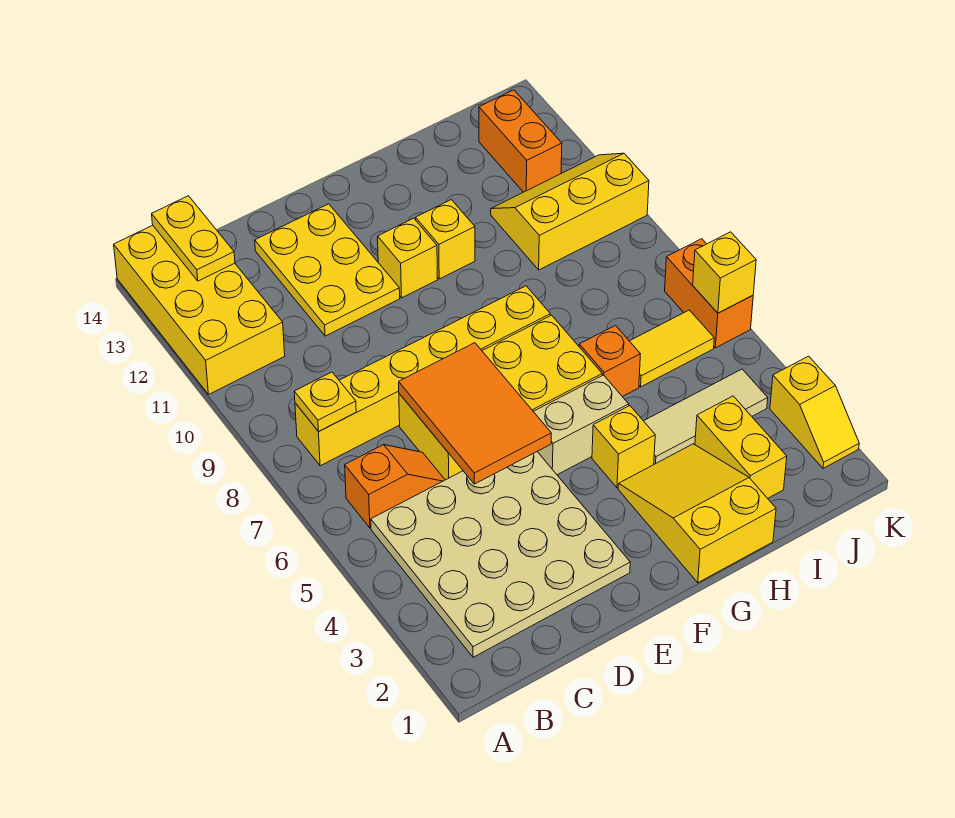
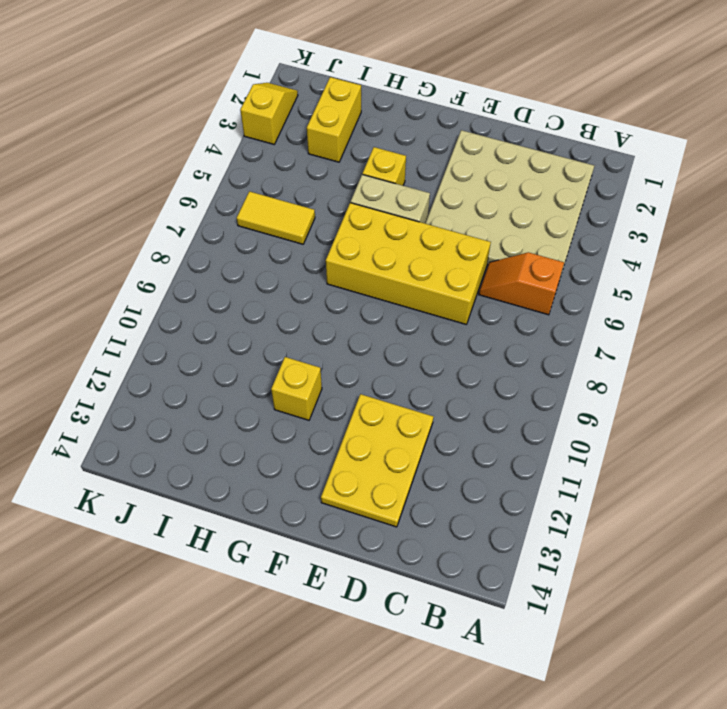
none -> yellow 2x4 brick [114,225,285,395]
none -> yellow 1x6 brick [295,286,550,466]
none -> yellow 1x1 brick [378,218,437,298]

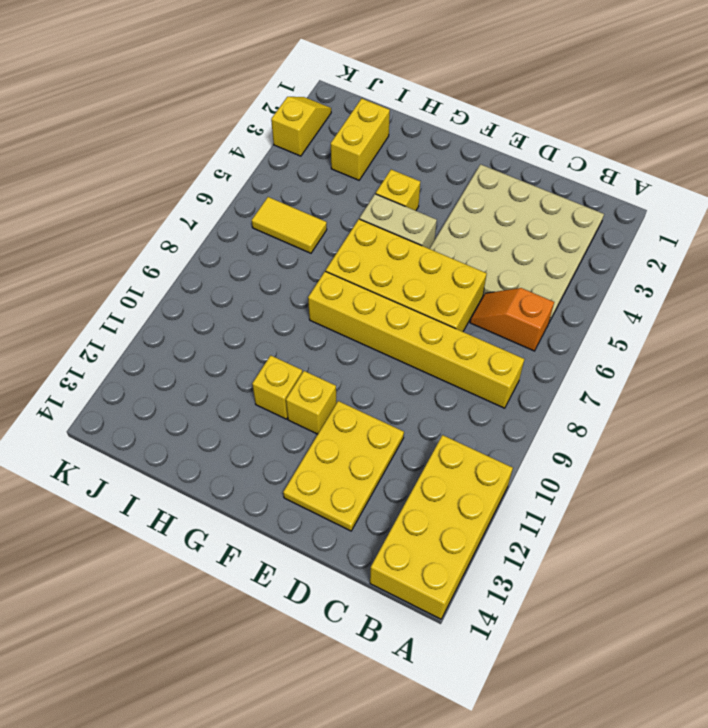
none -> yellow 2x3 slope [618,444,776,583]
none -> tan 1x3 tile [644,369,768,464]
none -> orange 1x1 brick [579,326,640,397]

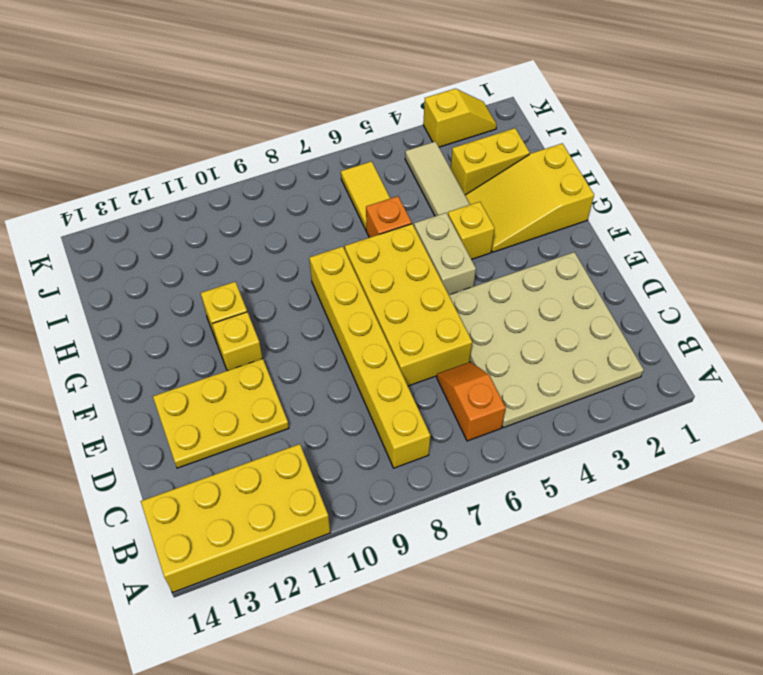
none -> yellow 2x3 slope [491,153,649,270]
none -> orange 1x2 brick [479,90,562,192]
none -> orange 1x2 brick [665,239,753,348]

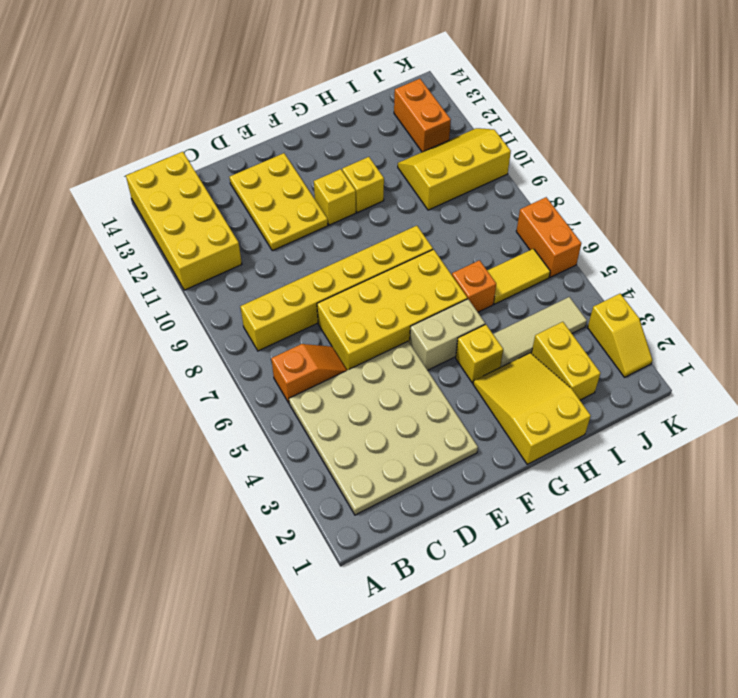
none -> yellow 1x1 plate [294,372,356,432]
none -> yellow 1x2 plate [152,196,235,281]
none -> orange 2x3 tile [399,343,551,484]

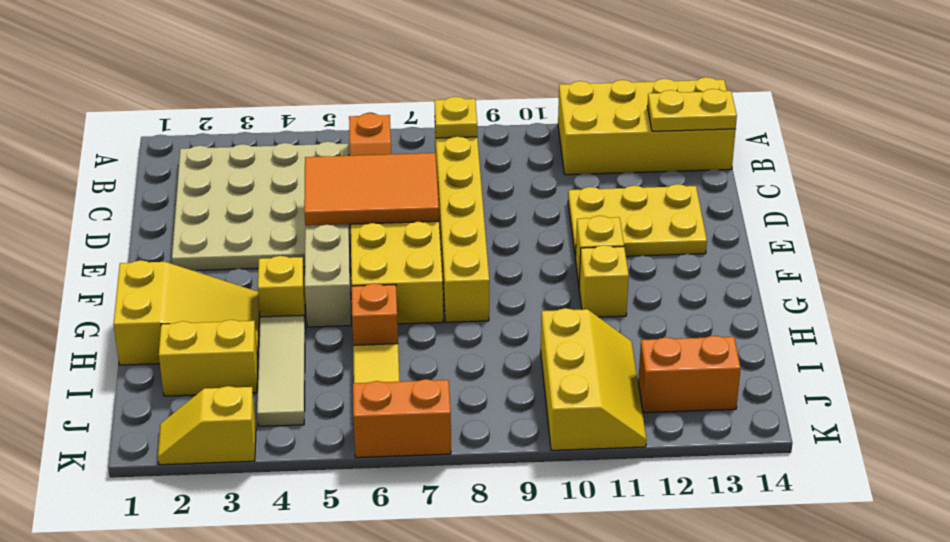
none -> yellow 1x1 brick [693,232,756,313]

